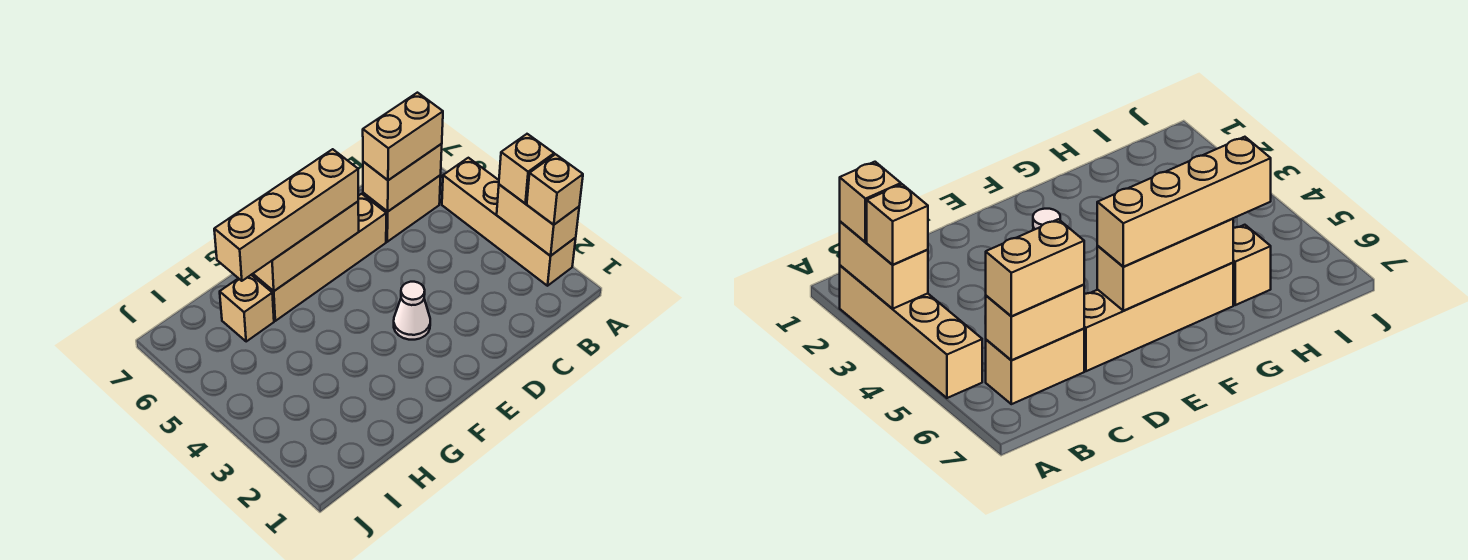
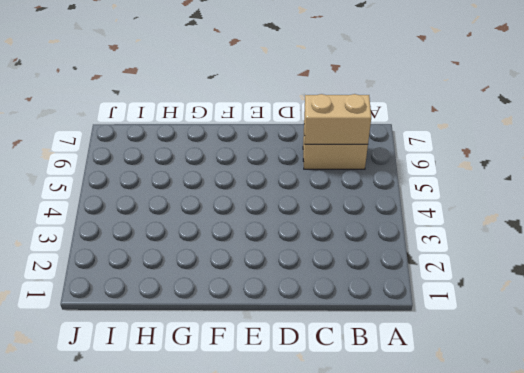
none -> tan 1x4 brick [442,158,576,286]
none -> tan 1x4 brick [252,194,386,321]
none -> white 1x1 cone [394,282,430,340]

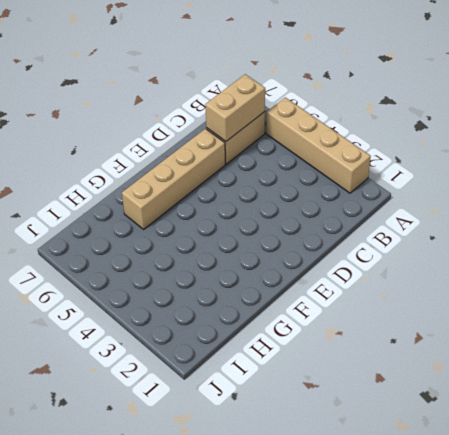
none -> white 1x1 cone [394,282,430,340]
none -> tan 1x1 brick [220,275,274,341]
none -> tan 1x2 brick [497,185,579,256]

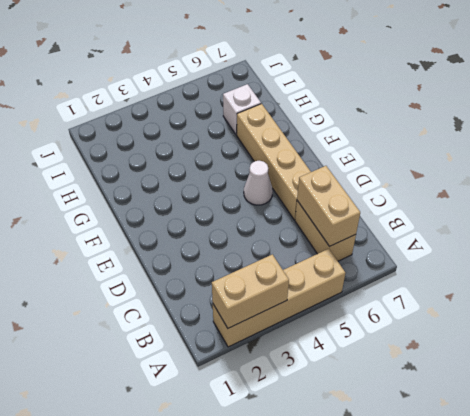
white 1x1 cone [244,161,273,205] -> white 1x1 cone moved to [394,282,430,340]
white 1x1 brick [223,84,261,135] -> tan 1x1 brick [220,275,274,341]
none -> tan 1x3 brick [253,202,359,291]
none -> tan 1x1 brick [527,154,583,225]
none -> tan 1x1 brick [499,134,554,203]

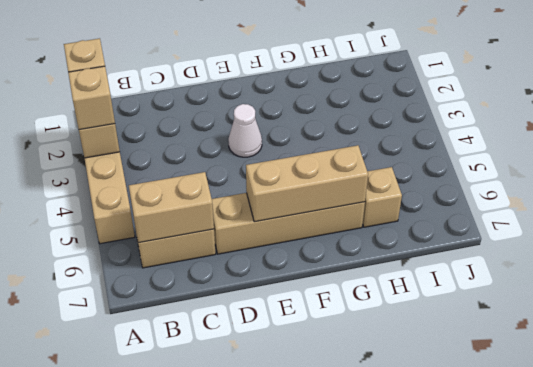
none -> tan 1x2 brick [363,93,443,180]
none -> tan 1x4 brick [214,149,358,281]

